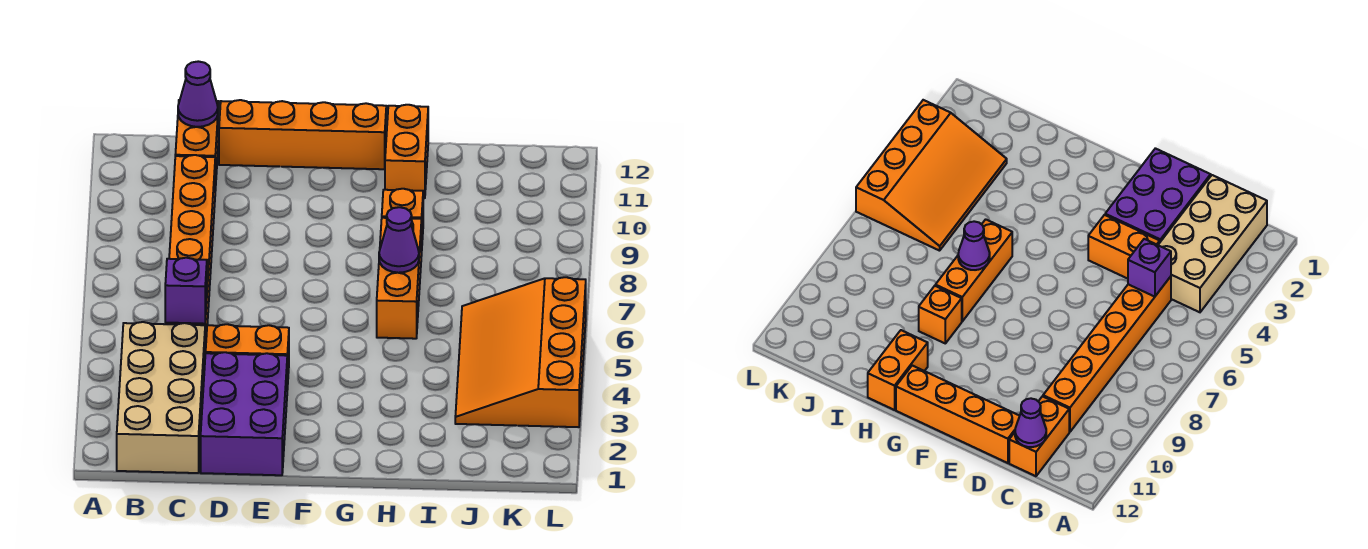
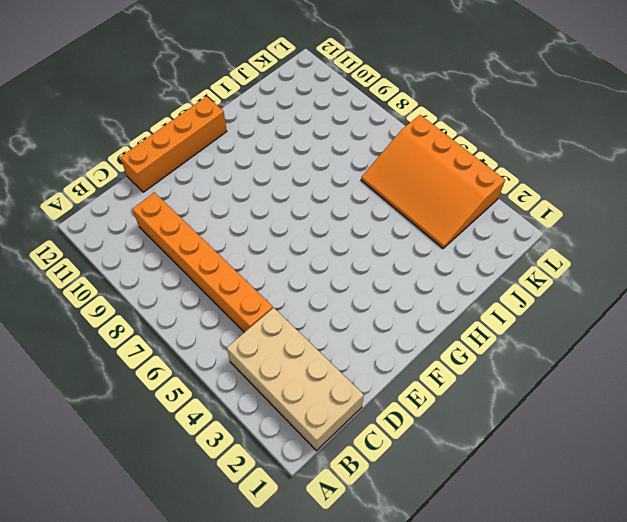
none -> orange 1x2 brick [175,100,219,191]
none -> purple 2x3 brick [201,352,287,475]
none -> orange 1x2 brick [206,324,289,390]

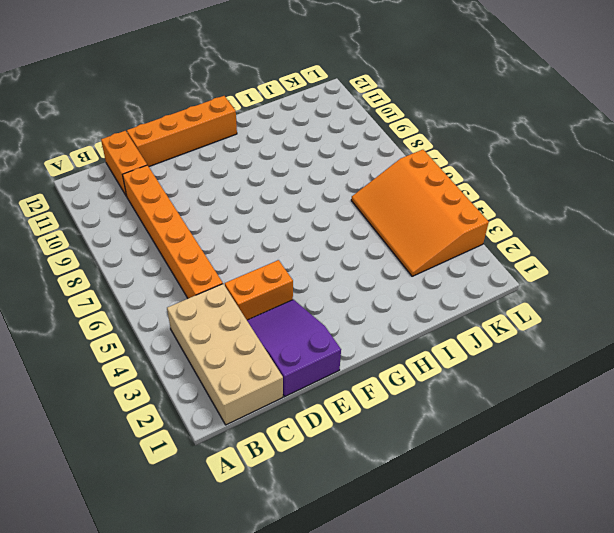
purple 2x3 slope [247,300,341,397] -> purple 2x3 brick [201,352,287,475]
none -> orange 1x3 brick [377,218,422,339]
none -> orange 1x1 brick [382,189,423,240]
none -> orange 1x2 brick [385,105,428,198]

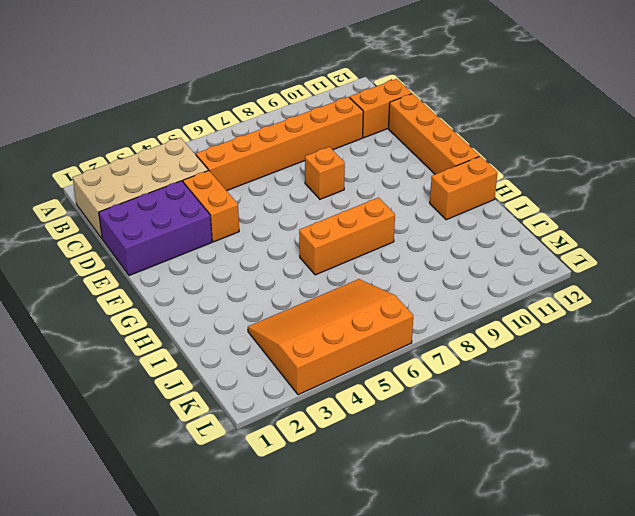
orange 1x1 brick [305,147,345,199] -> orange 1x1 brick moved to [382,189,423,240]
none -> purple 1x1 brick [165,258,207,324]
none -> purple 1x1 cone [178,61,218,127]
none -> purple 1x1 cone [379,207,419,273]

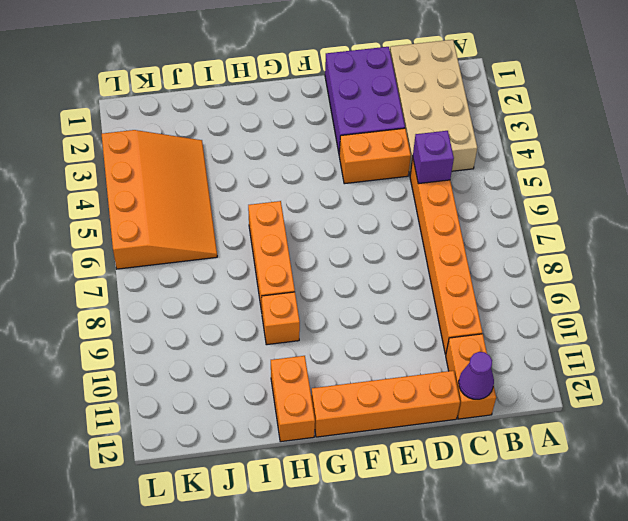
none -> purple 1x1 cone [379,207,419,273]

